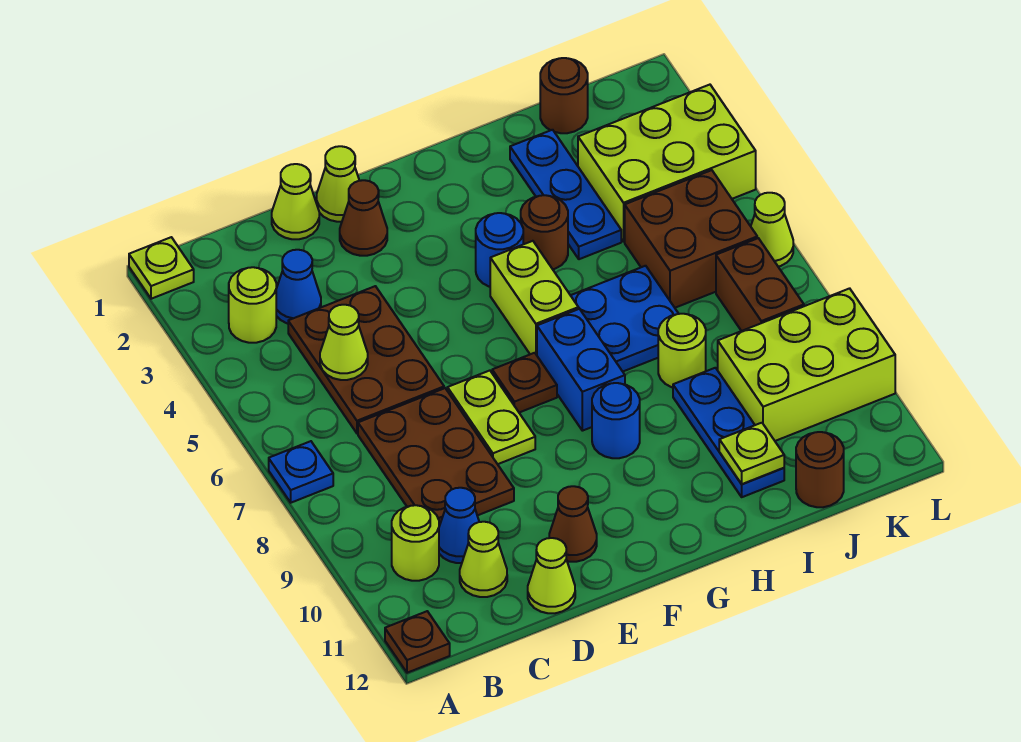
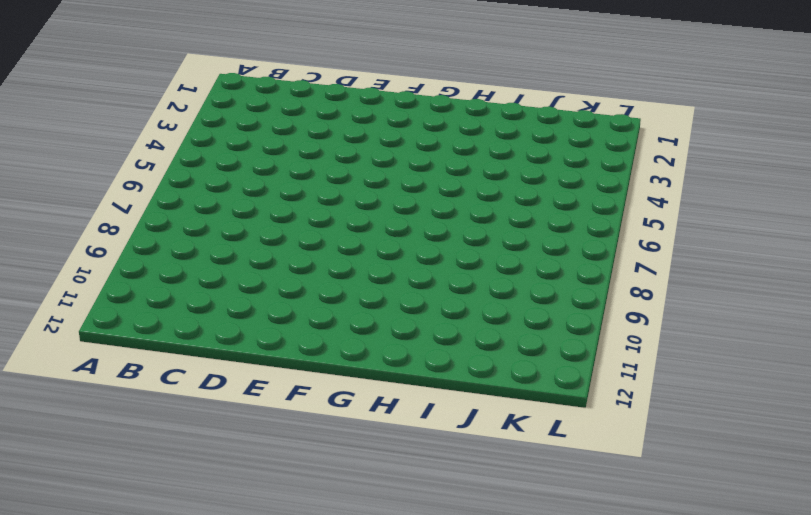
none -> lime 1x1 plate [129,237,194,299]
none -> blue 1x1 plate [269,441,333,503]
none -> brown 1x1 plate [385,611,450,673]
none -> lime 1x1 round brick [229,267,276,343]

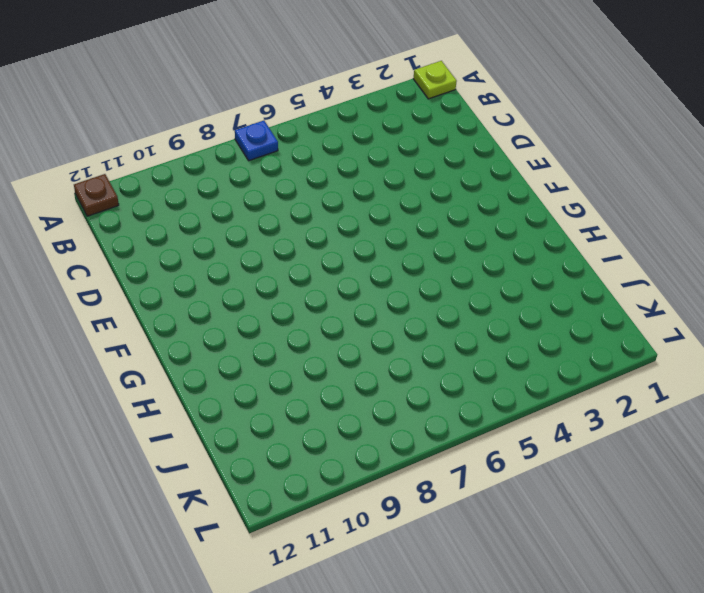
none -> lime 1x1 round brick [229,267,276,343]
none -> lime 1x1 round brick [392,505,439,581]
none -> blue 1x1 cone [276,250,321,324]
none -> brown 2x3 plate [288,286,444,433]

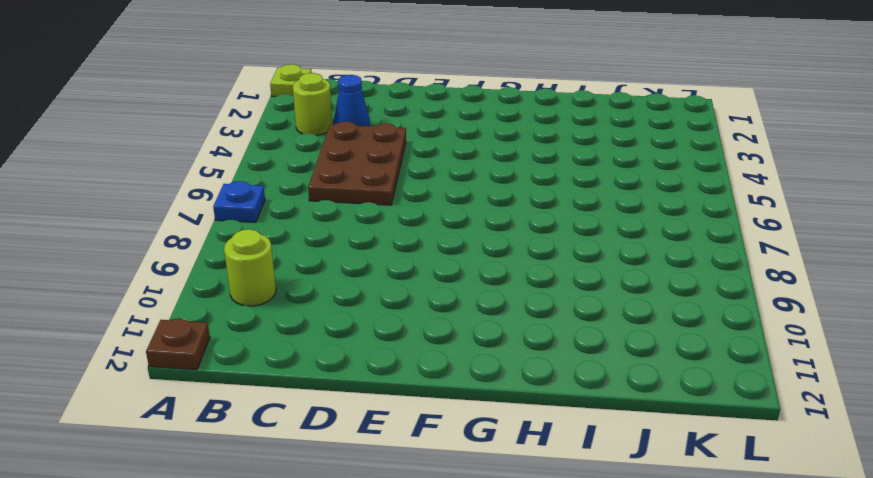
none -> brown 2x3 plate [358,388,514,526]
none -> blue 1x1 cone [439,488,479,563]
none -> lime 1x1 cone [460,522,507,597]
none -> lime 1x1 cone [272,164,319,239]

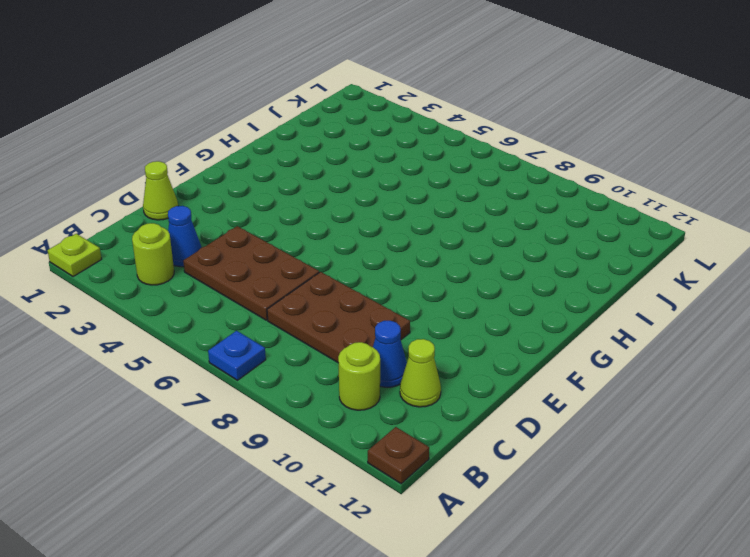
none -> lime 1x1 cone [528,538,575,613]
none -> lime 1x1 cone [317,146,359,222]
none -> brown 1x1 cone [340,180,387,256]
none -> lime 1x2 plate [447,371,535,464]

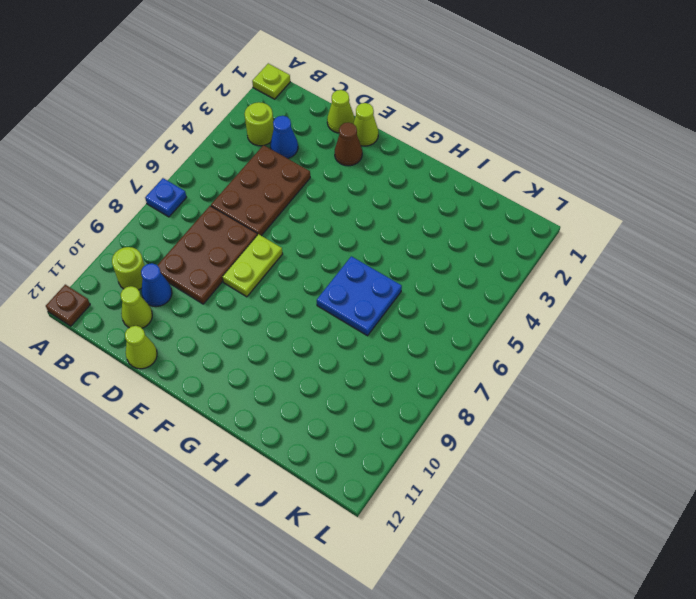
none -> brown 1x1 cone [549,486,597,562]
none -> brown 1x1 plate [492,353,557,413]
none -> blue 1x1 round brick [476,213,523,287]
none -> lime 1x2 brick [490,241,578,355]

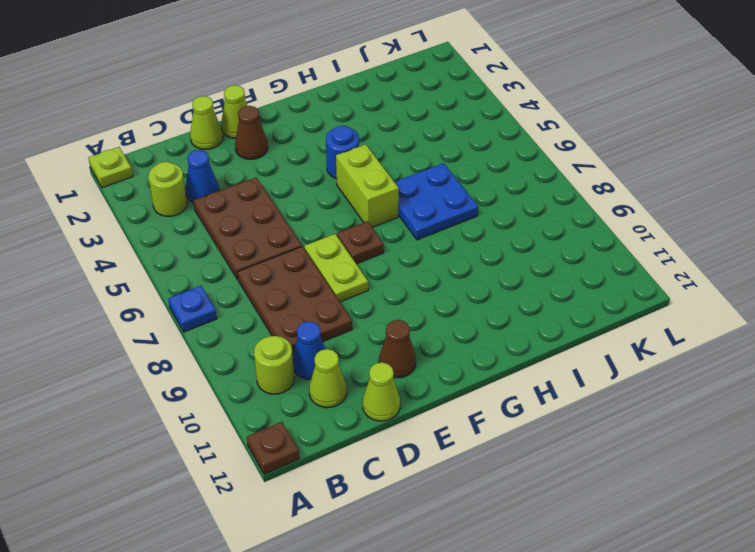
none -> blue 1x2 brick [537,309,625,431]
none -> blue 1x1 round brick [592,383,640,458]
none -> brown 1x1 round brick [521,195,568,269]
none -> blue 1x3 plate [510,130,621,259]

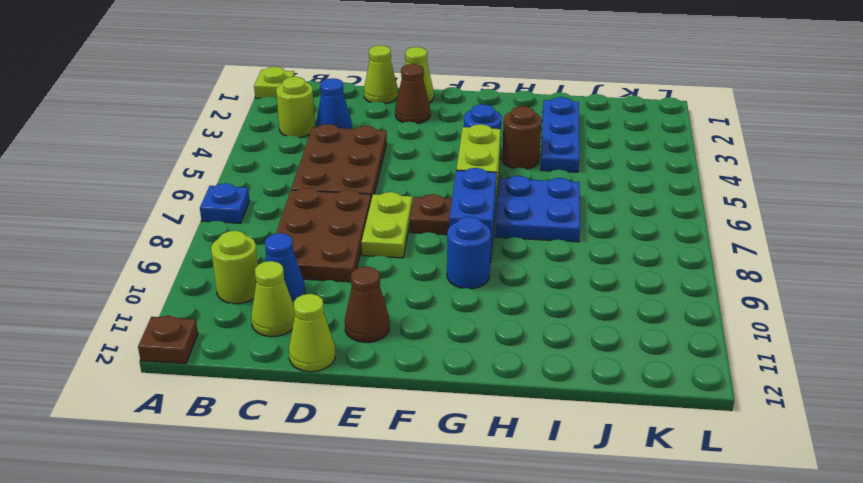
none -> lime 1x1 round brick [658,314,706,387]
none -> blue 1x3 plate [673,368,784,497]
none -> brown 1x1 round brick [540,58,588,133]
none -> lime 2x3 brick [578,85,756,241]

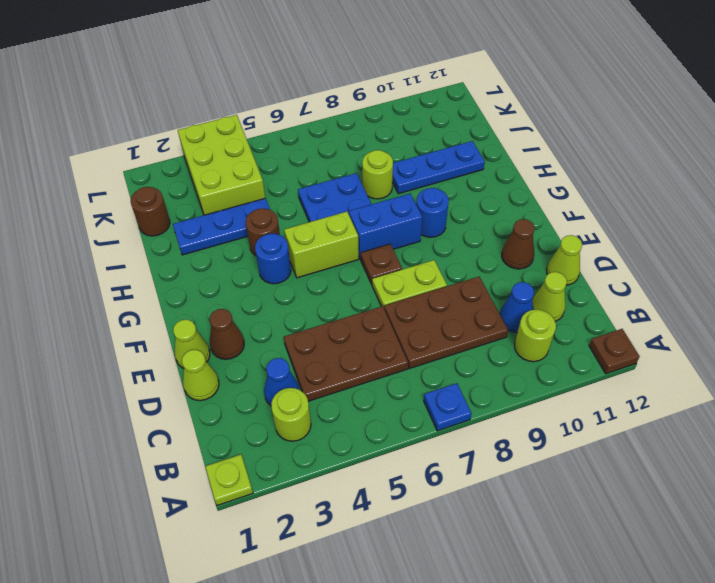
none -> brown 2x2 brick [625,170,757,308]
none -> lime 2x3 brick [718,288,895,441]
none -> brown 1x1 round brick [796,432,844,507]
none -> brown 1x2 brick [716,238,804,331]

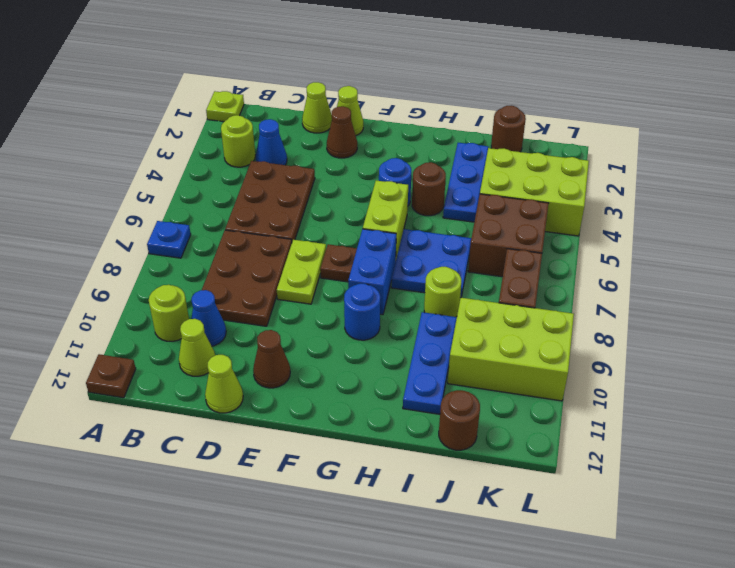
none -> lime 1x1 cone [751,193,793,267]
none -> lime 1x1 cone [320,305,368,380]
none -> lime 1x1 plate [719,423,784,484]

